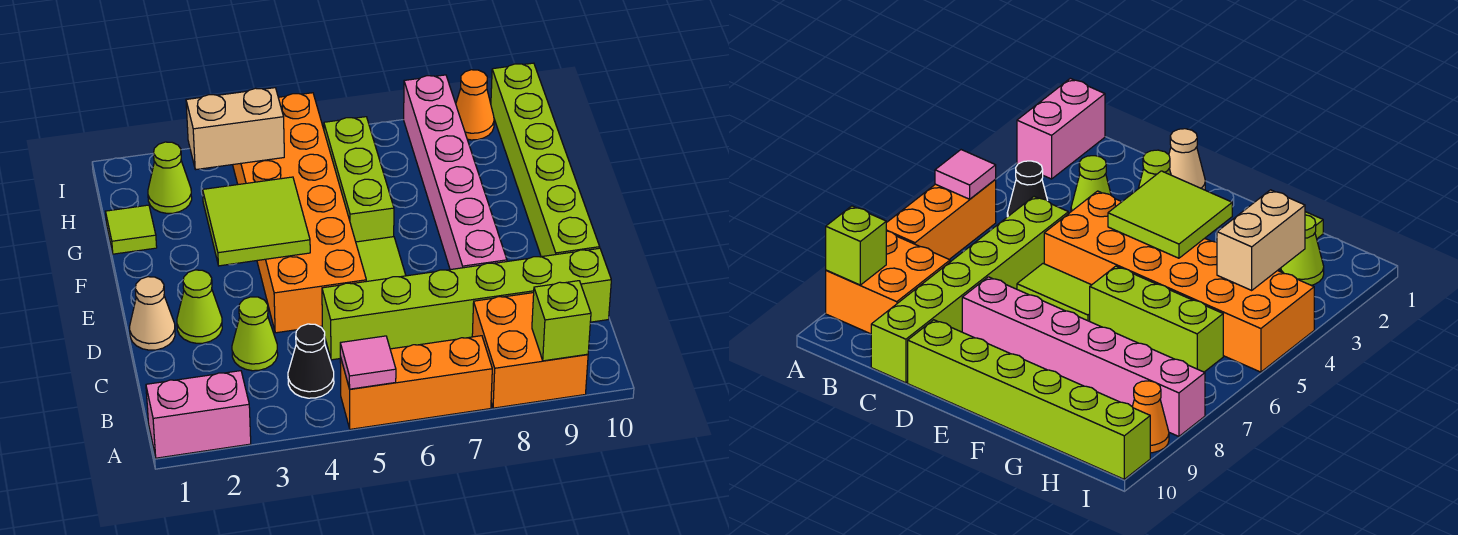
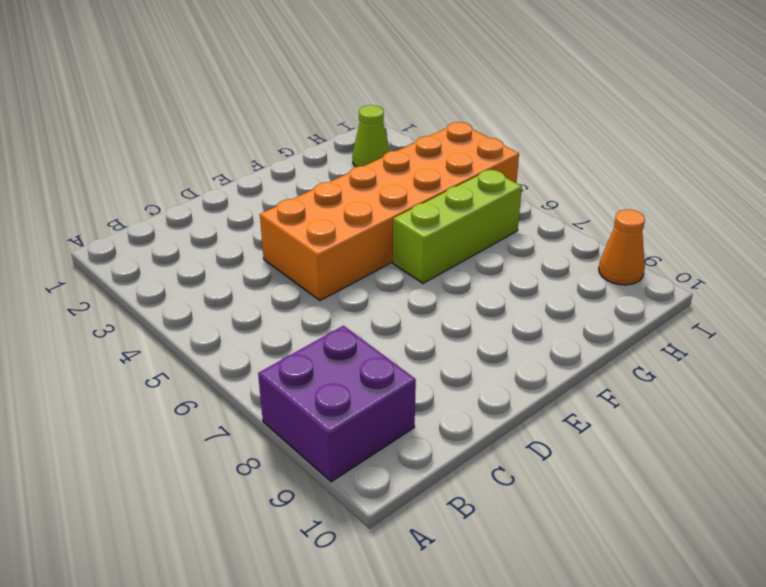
purple 2x2 brick [258,326,416,482] -> orange 2x2 brick [472,293,588,408]
none -> pink 1x2 brick [146,371,251,458]
none -> orange 1x3 brick [340,336,492,429]
none -> black 1x1 cone [288,324,334,398]

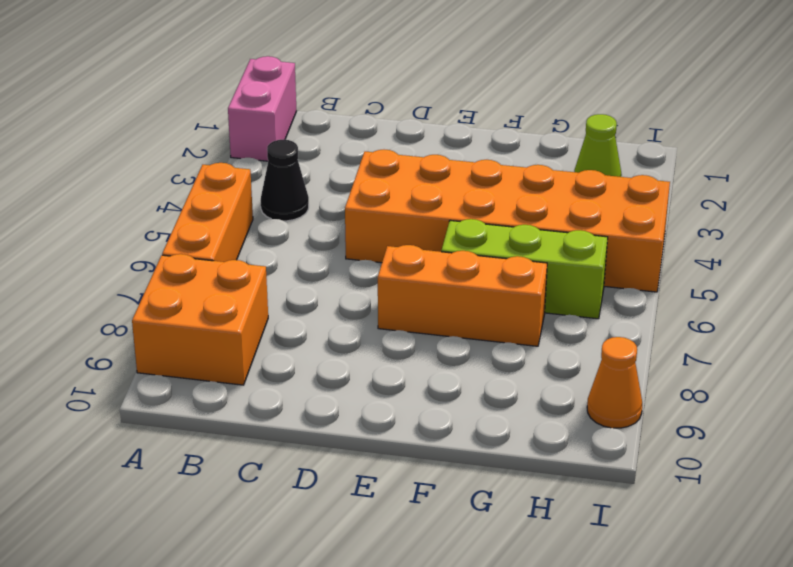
orange 1x3 brick [378,245,547,346] -> none
none -> lime 1x1 cone [232,297,278,371]
none -> lime 1x6 brick [322,248,611,360]
none -> tan 1x1 cone [130,277,175,350]

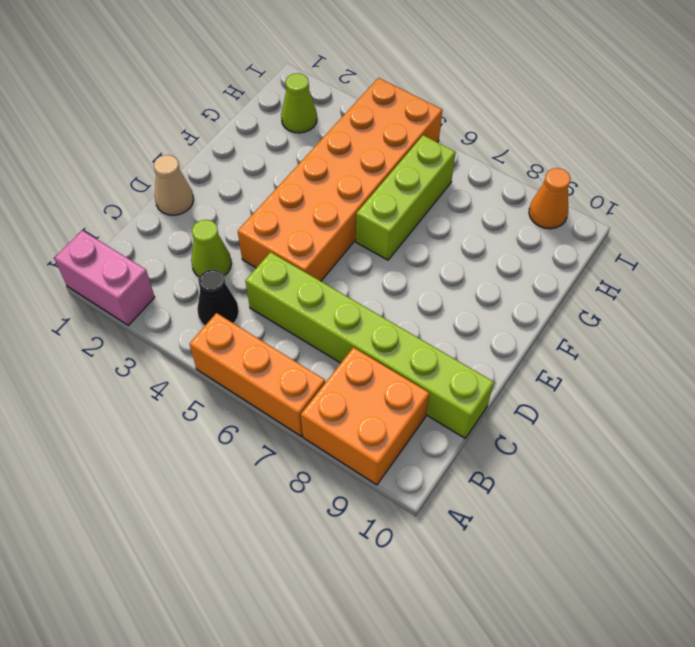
none -> lime 1x1 cone [177,270,222,343]
none -> lime 1x2 tile [356,237,406,281]
none -> pink 1x6 brick [404,75,507,270]

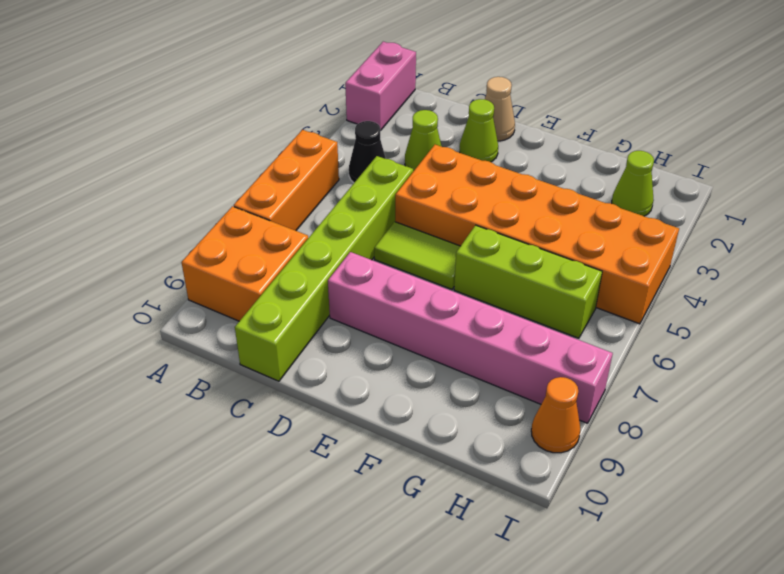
none -> lime 1x6 brick [491,63,600,257]
none -> lime 1x1 tile [105,205,157,254]
none -> pink 1x1 tile [340,336,396,389]

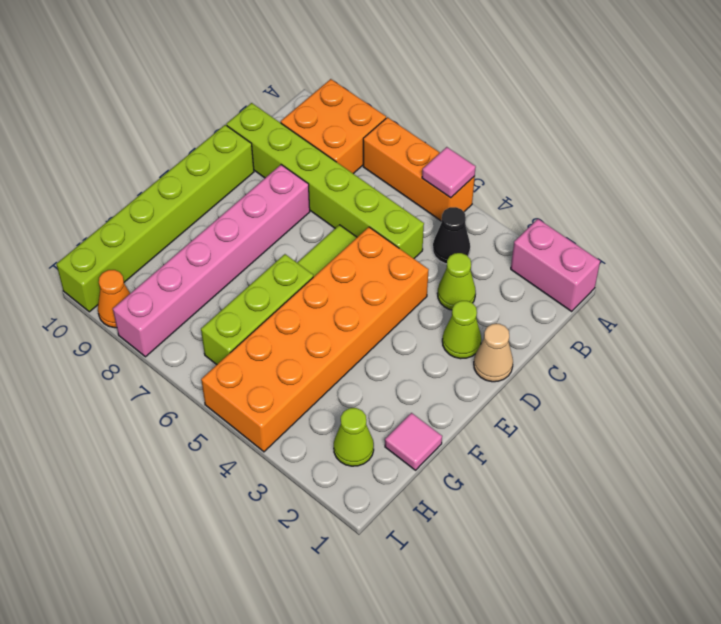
pink 1x1 tile [385,413,442,470] -> lime 1x1 tile [105,205,157,254]
none -> lime 1x1 brick [532,281,591,361]
none -> lime 2x2 tile [203,177,310,266]
none -> tan 1x2 brick [186,88,284,170]

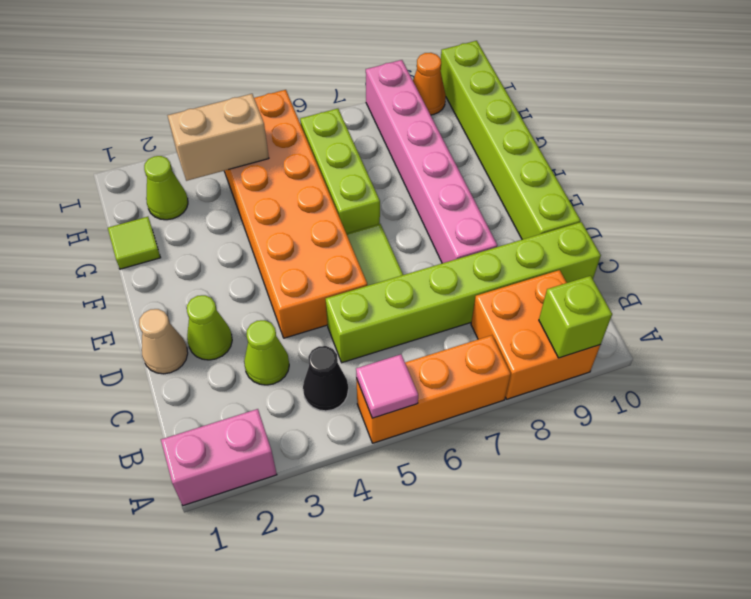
none -> lime 2x2 tile [203,177,310,266]

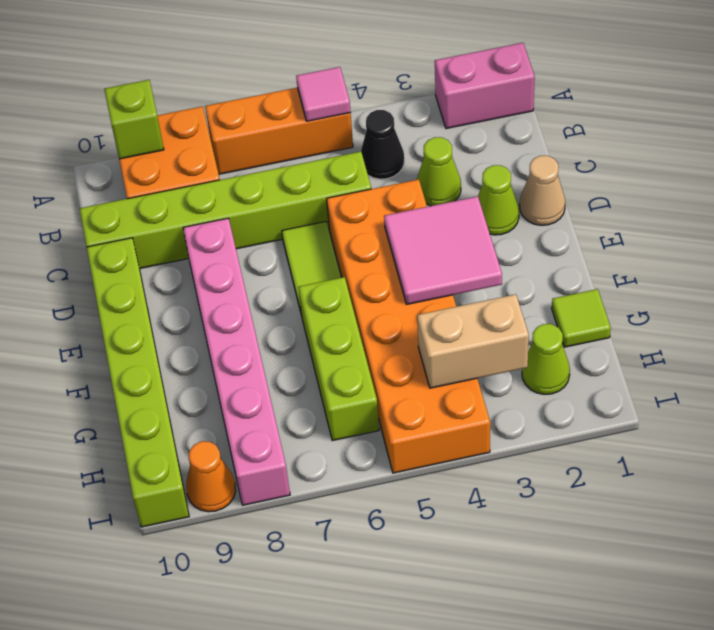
pink 2x2 tile [384,196,502,304] -> lime 2x2 tile [203,177,310,266]

